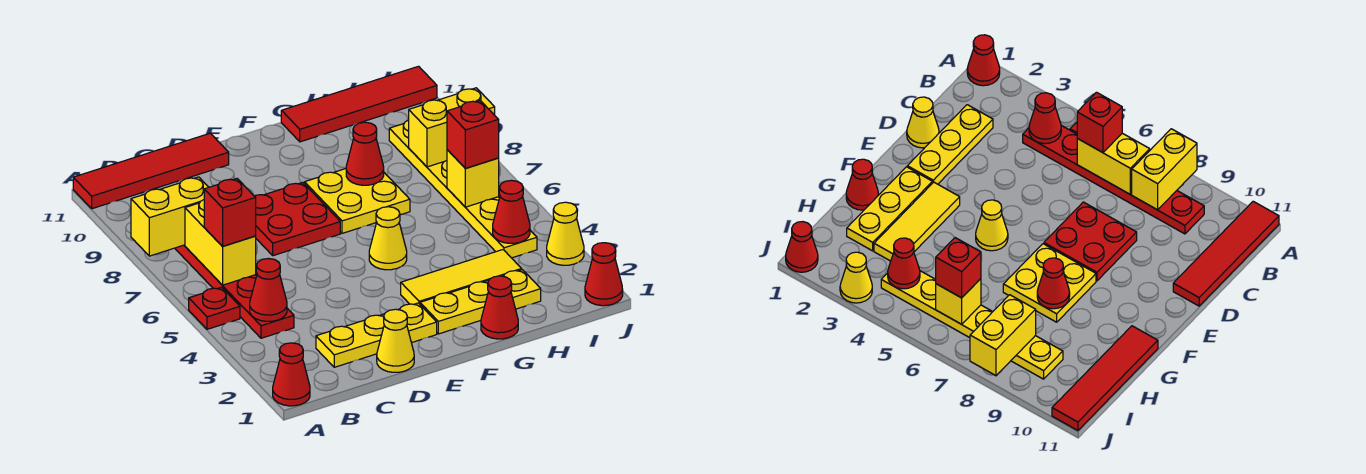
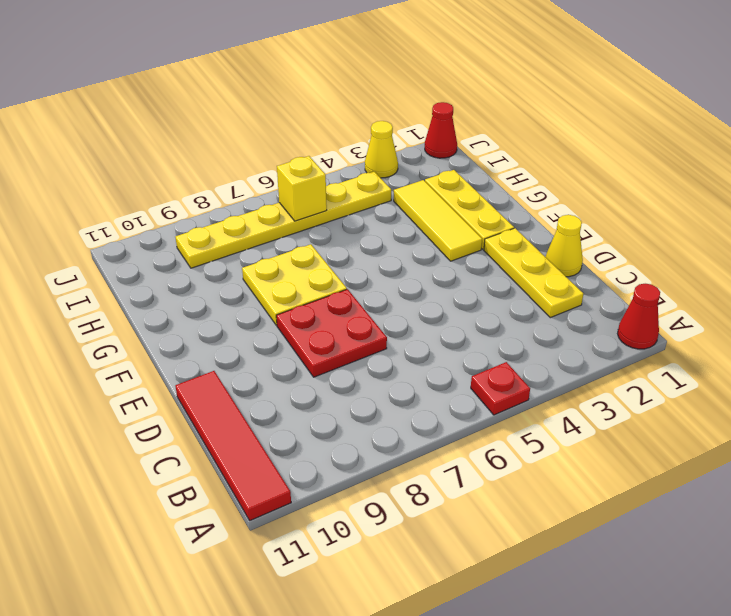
none -> red 1x6 plate [175,245,294,338]
none -> yellow 1x1 cone [369,207,407,270]
none -> red 1x1 cone [481,276,518,339]

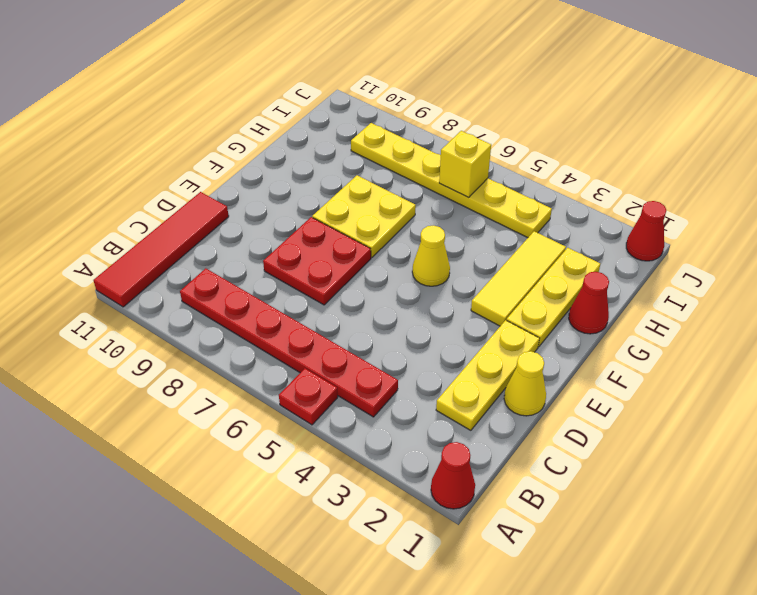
none -> red 1x4 tile [281,66,437,142]
none -> yellow 1x1 cone [547,202,584,265]
none -> yellow 1x2 brick [131,177,209,256]

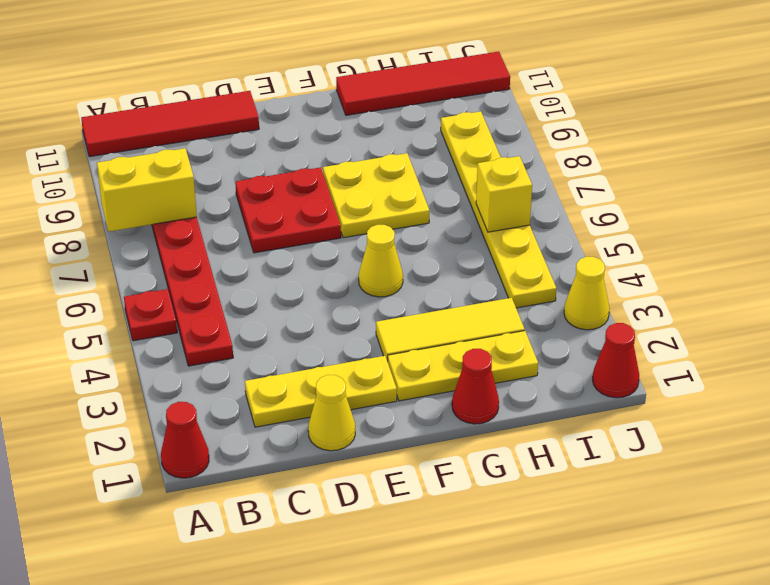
none -> red 1x1 cone [250,259,287,322]
none -> yellow 1x2 brick [185,200,256,285]
none -> red 1x1 cone [346,122,384,185]

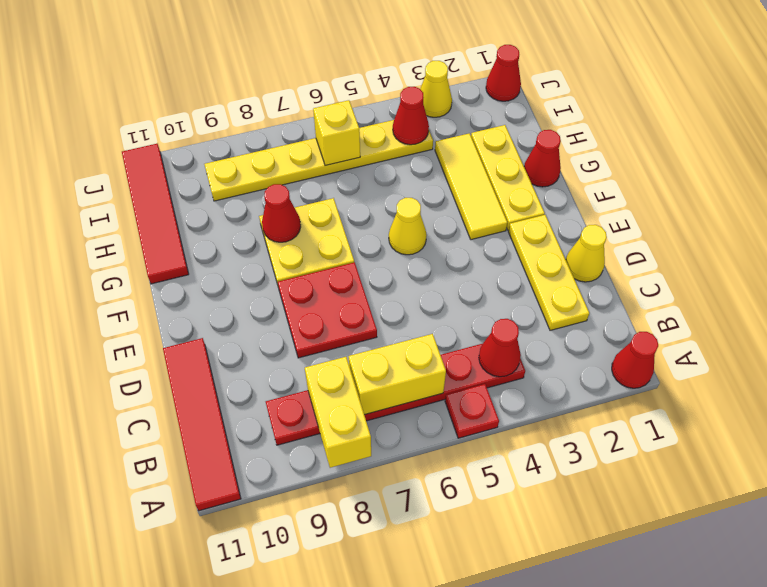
none -> yellow 1x2 brick [409,88,495,167]
none -> red 1x1 brick [204,179,256,246]
none -> red 1x1 brick [447,100,499,168]

